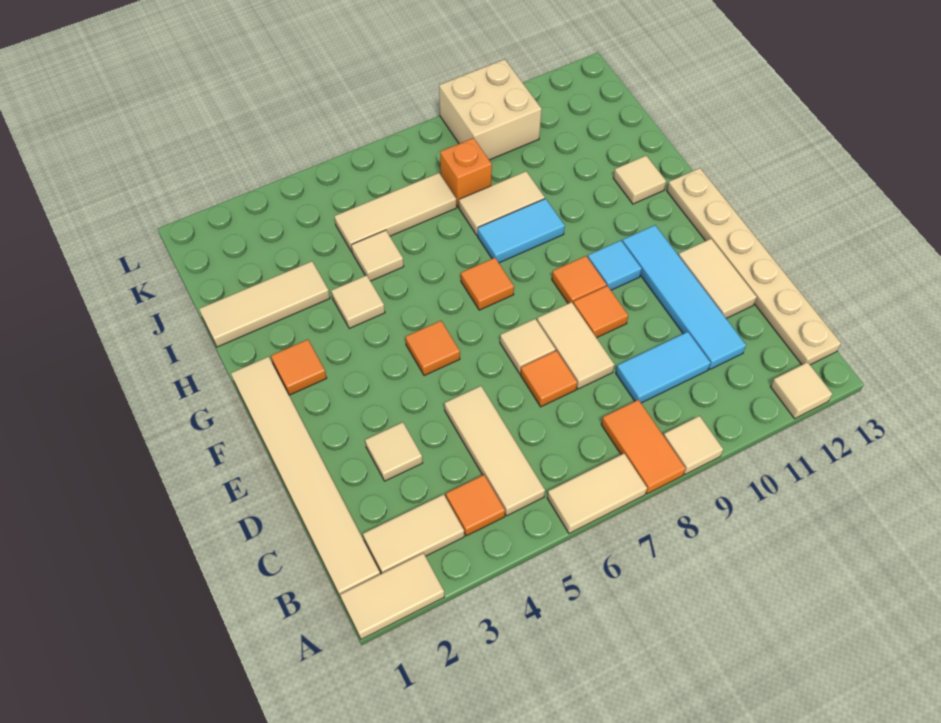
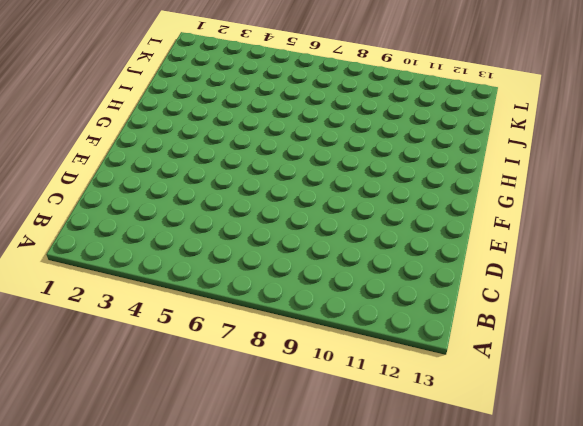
none -> tan 1x2 tile [340,553,444,639]
none -> tan 1x2 tile [547,453,647,534]
none -> orange 1x2 tile [601,400,686,494]
none -> tan 1x1 tile [664,416,723,474]

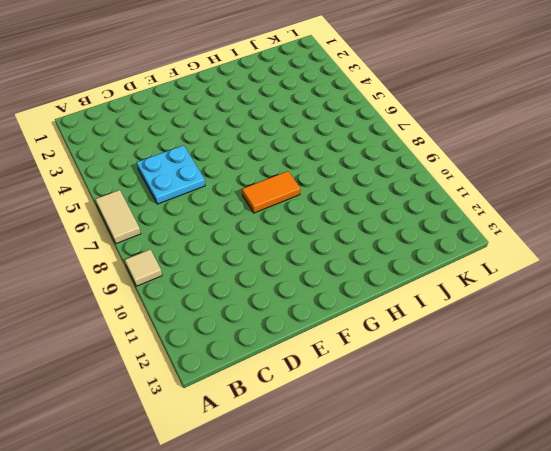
cyan 2x2 plate [137,145,205,204] -> tan 1x3 tile [444,386,545,516]
orange 1x2 tile [242,171,300,213] -> orange 1x2 tile moved to [601,400,686,494]
none -> tan 1x2 tile [340,553,444,639]
none -> tan 1x1 tile [771,362,832,419]
none -> tan 1x6 tile [231,357,380,598]
none -> tan 1x2 tile [363,494,464,574]

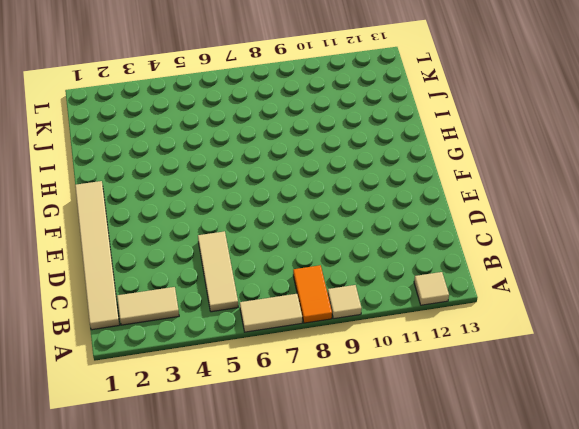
none -> tan 1x2 tile [340,553,444,639]
none -> orange 1x1 tile [446,475,505,536]
none -> tan 1x6 plate [667,168,841,365]
none -> cyan 1x2 tile [616,332,711,403]

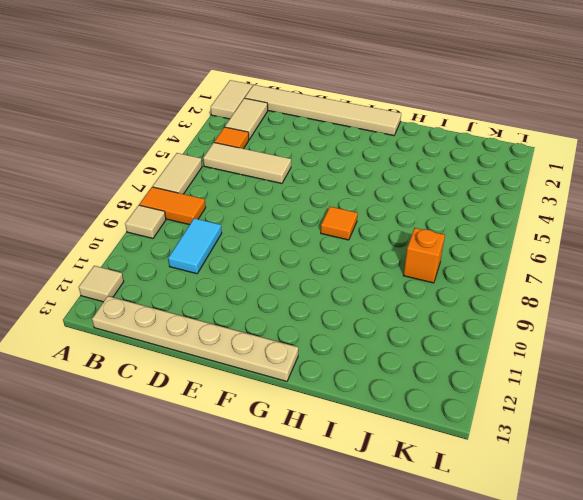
none -> cyan 1x4 tile [622,225,746,369]
none -> tan 1x1 tile [365,422,423,481]
none -> orange 1x1 tile [521,351,577,407]
none -> tan 1x2 tile [537,302,614,389]

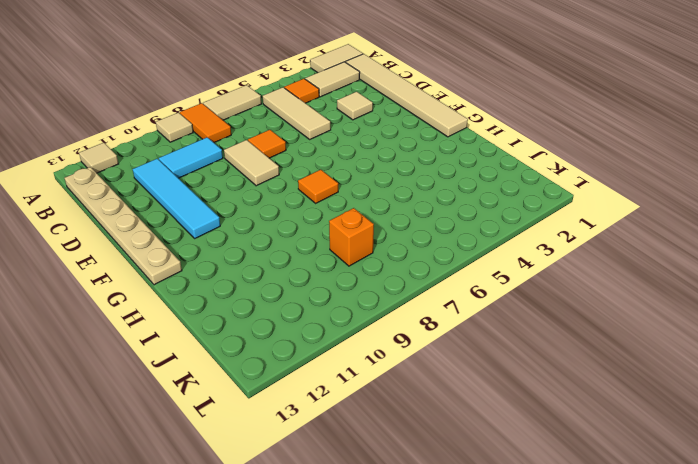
none -> tan 1x2 tile [678,239,757,318]
none -> tan 1x1 tile [500,319,556,374]
none -> orange 1x1 tile [573,286,628,338]
none -> orange 1x1 tile [405,321,460,376]

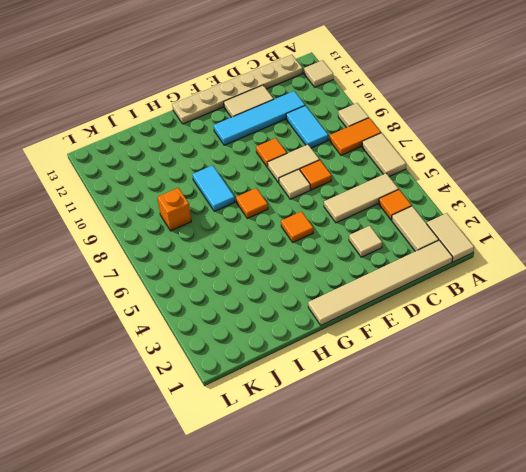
none -> orange 1x1 tile [552,256,606,304]
none -> cyan 1x1 tile [588,241,642,290]
none -> orange 1x1 tile [271,340,327,395]
none -> tan 1x1 tile [331,275,385,328]

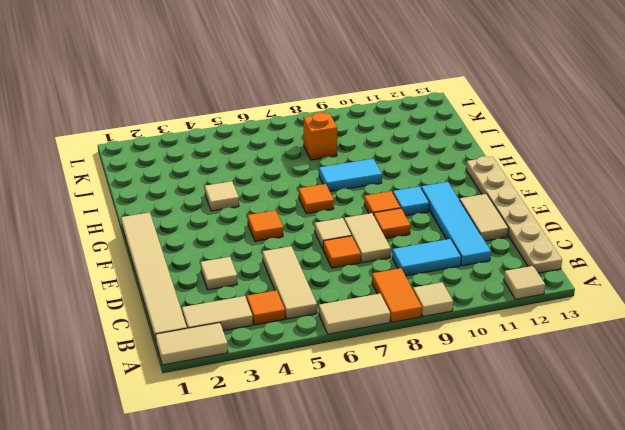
none -> orange 1x1 tile [271,340,327,395]
none -> tan 1x1 tile [613,156,666,204]
none -> tan 1x3 tile [199,261,330,347]
none -> tan 1x1 tile [351,230,404,281]

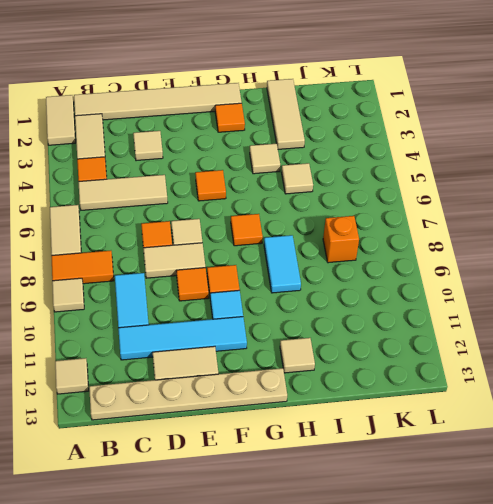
none -> tan 1x2 tile [459,171,545,235]
none -> tan 1x3 tile [334,173,457,252]
none -> tan 2x2 brick [439,59,542,160]

